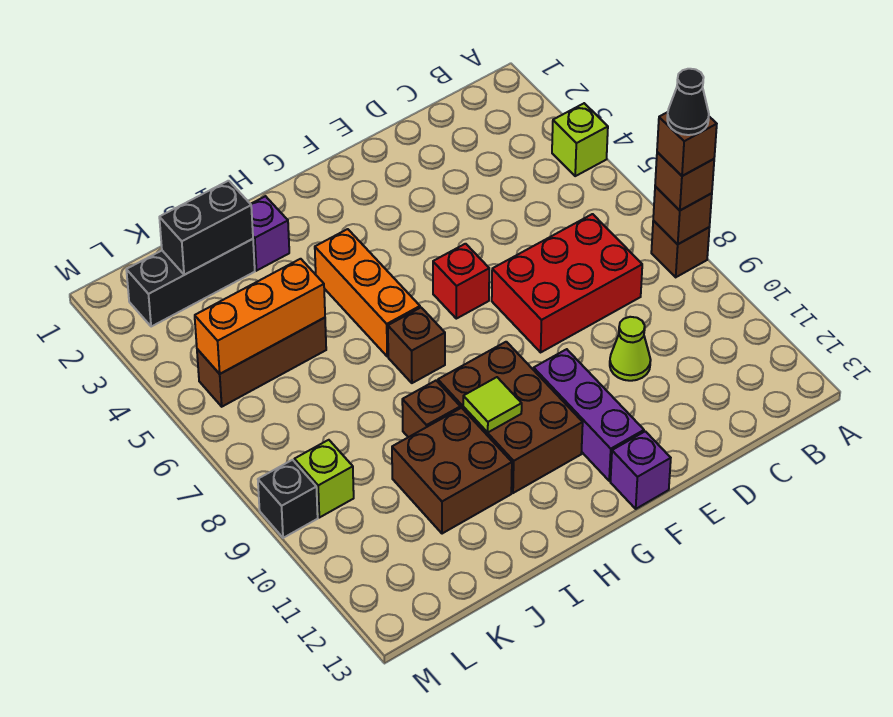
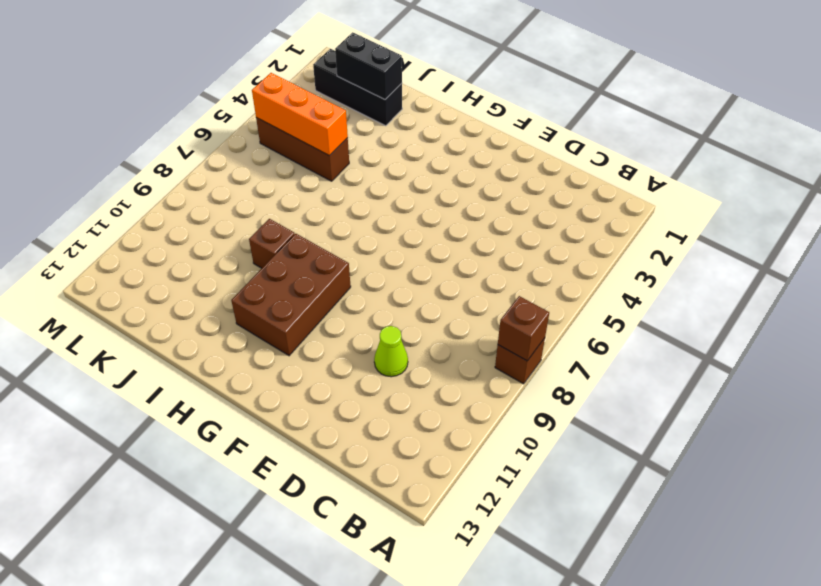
none -> lime 1x1 brick [552,103,608,176]
none -> red 2x3 brick [492,214,642,352]
none -> red 1x1 brick [433,244,489,319]

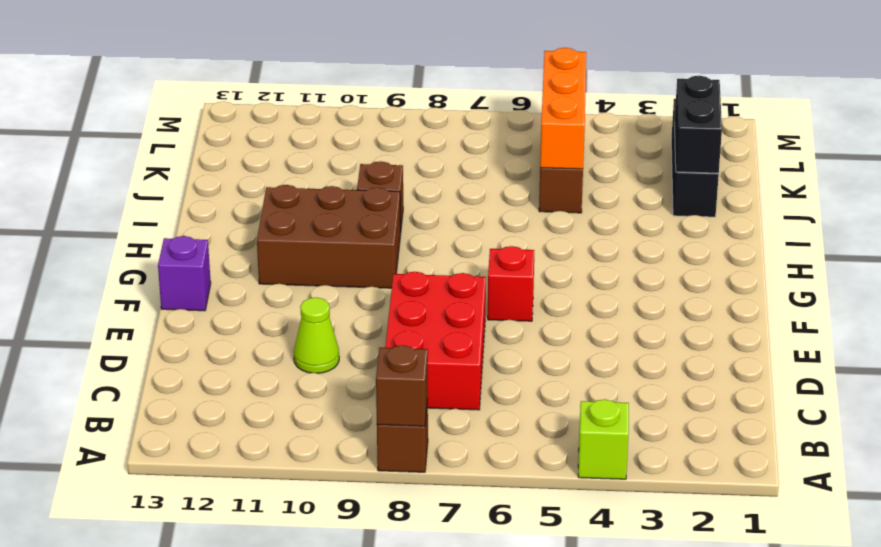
none -> purple 1x3 brick [534,349,644,481]
none -> orange 1x3 brick [315,229,420,356]
none -> brown 1x1 brick [388,308,445,383]

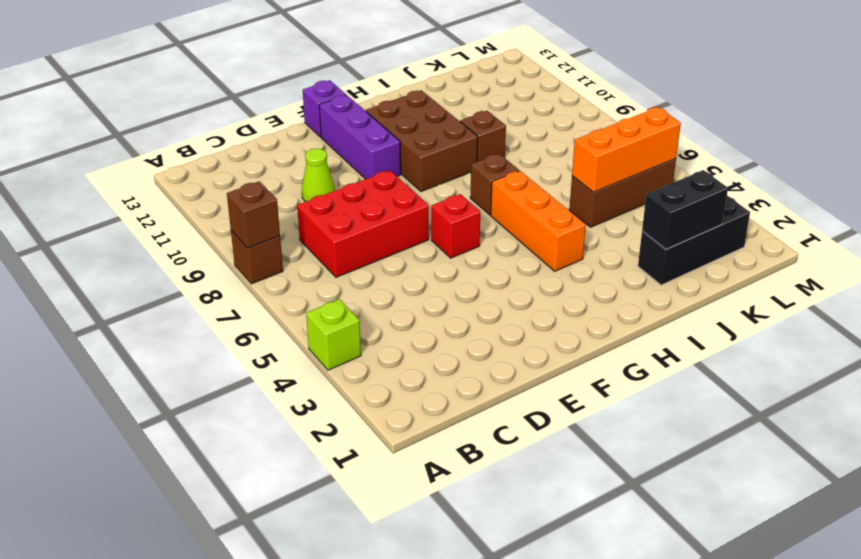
none -> purple 1x1 brick [251,196,289,271]
none -> brown 2x2 brick [392,408,512,534]
none -> lime 1x1 brick [294,440,354,518]

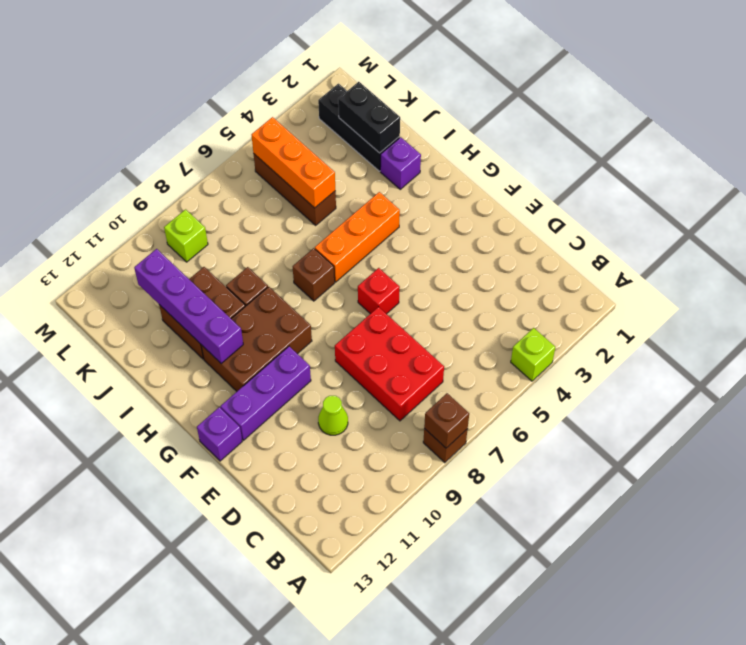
purple 1x4 brick [134,249,243,364] -> none
none -> black 1x1 brick [258,460,318,538]
none -> lime 1x1 tile [463,377,522,432]
none -> brown 1x1 brick [655,152,714,210]

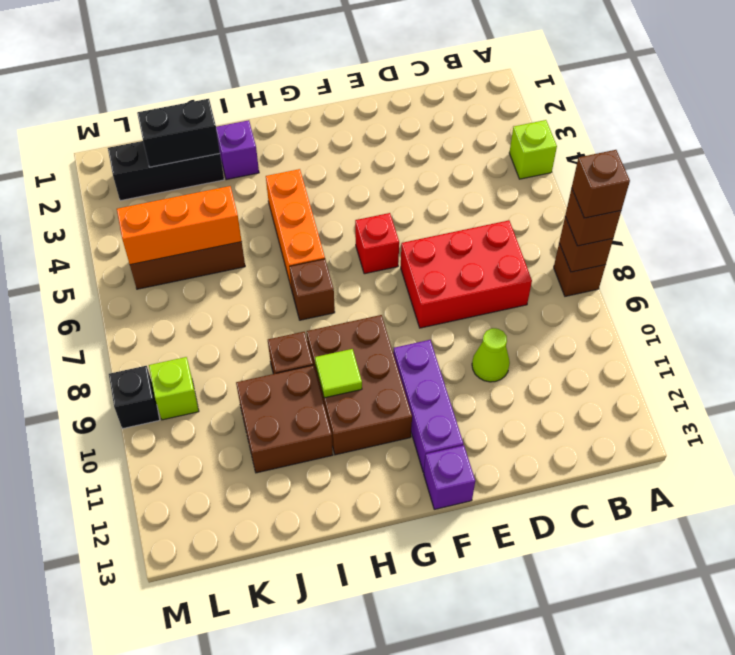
none -> black 1x1 cone [667,69,709,135]

